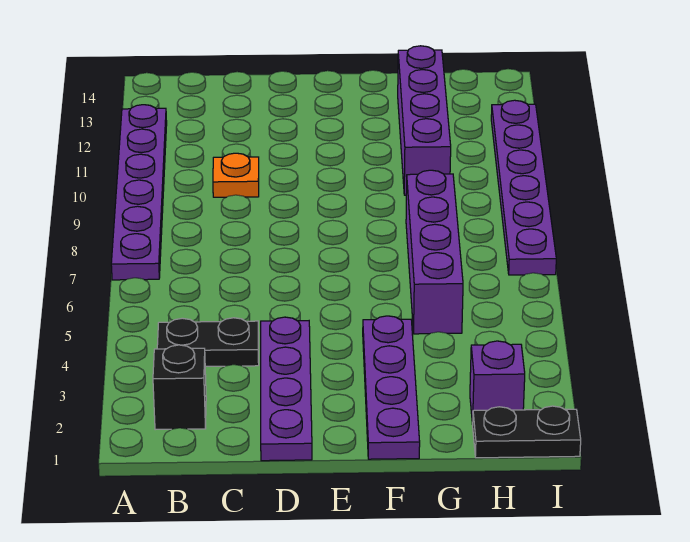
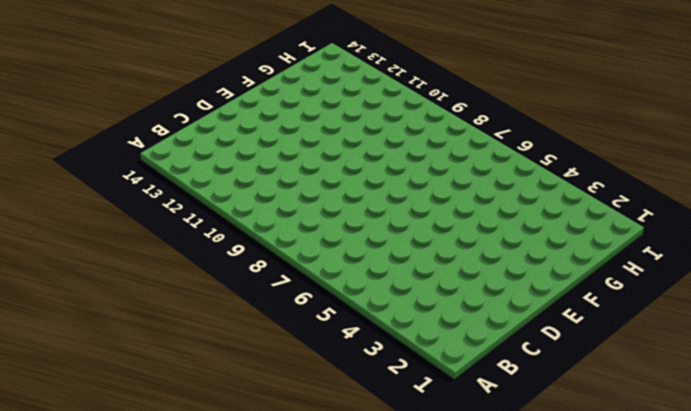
none -> purple 1x6 plate [111,105,167,280]
none -> black 1x1 brick [153,345,206,430]

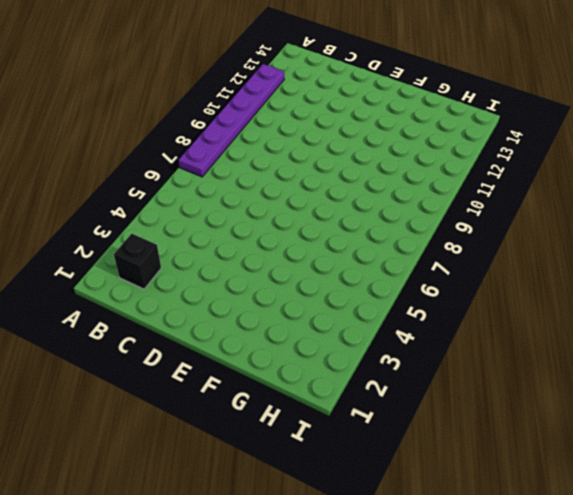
none -> black 1x2 plate [157,318,259,366]
none -> orange 1x1 plate [213,153,259,197]

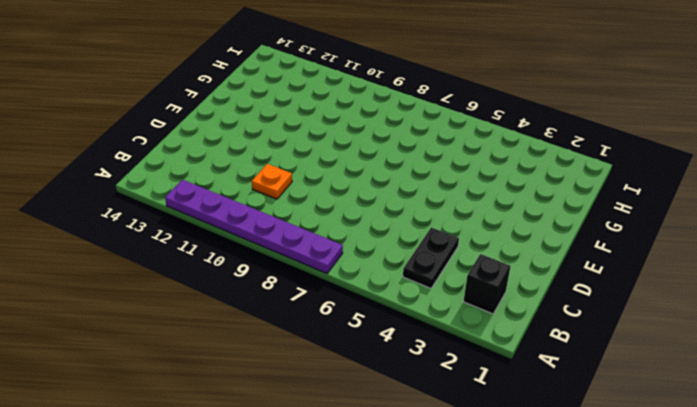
none -> purple 1x4 plate [261,317,312,461]
none -> purple 1x4 plate [363,316,420,459]

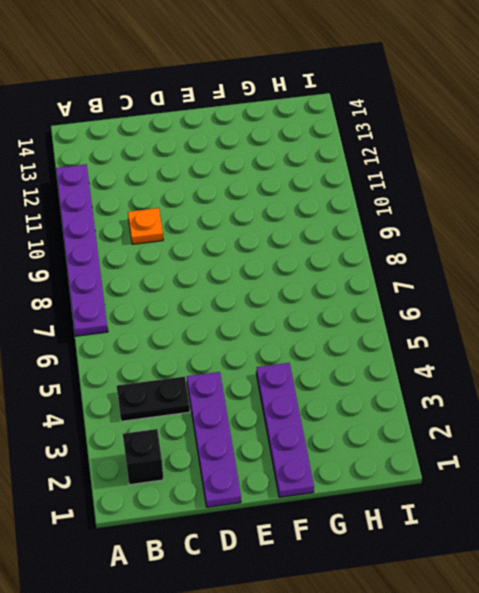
none -> purple 1x4 brick [406,170,463,334]
none -> purple 1x4 brick [398,46,451,195]

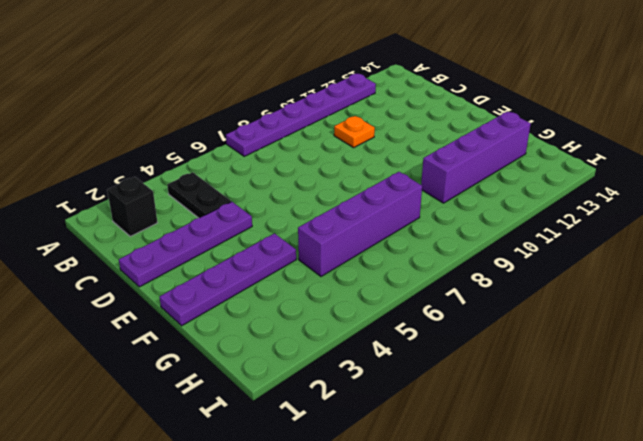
none -> black 1x2 plate [473,406,581,458]
none -> purple 1x1 brick [470,341,525,424]

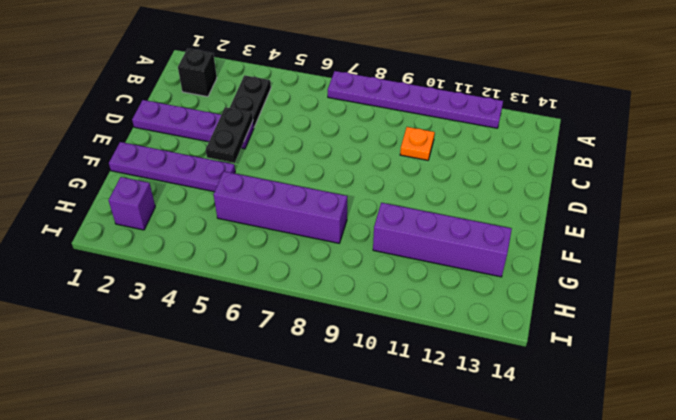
black 1x2 plate [206,107,253,163] -> black 1x2 plate moved to [473,406,581,458]
none -> purple 1x6 plate [491,100,556,275]

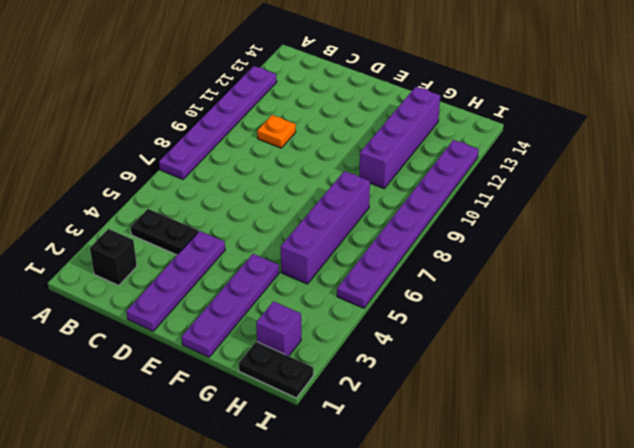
purple 1x8 plate [337,140,479,308] -> purple 1x6 plate [491,100,556,275]

